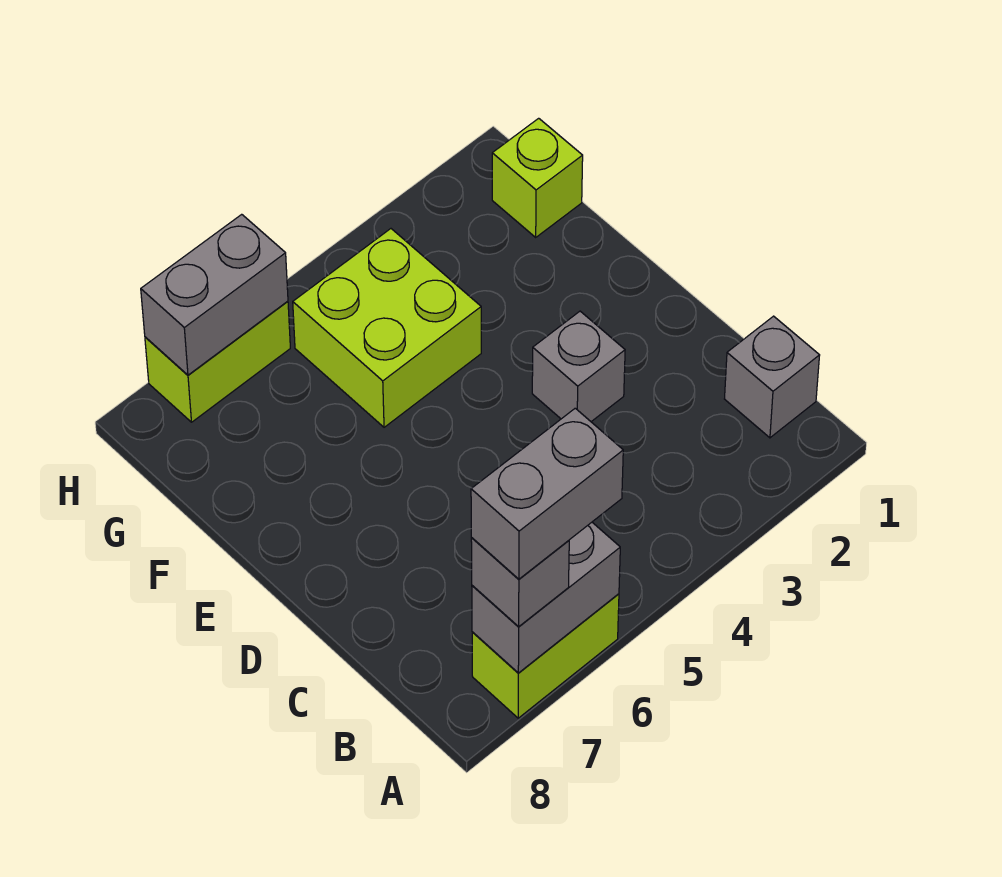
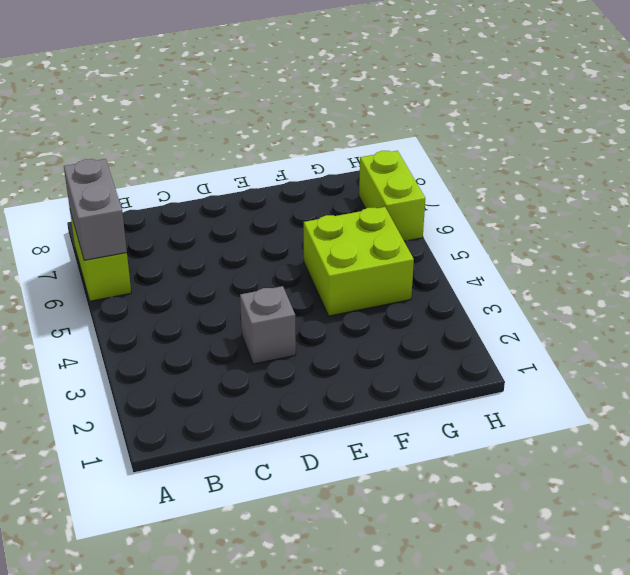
none -> grey 1x1 brick [725,316,820,438]
none -> lime 1x1 brick [492,118,583,237]

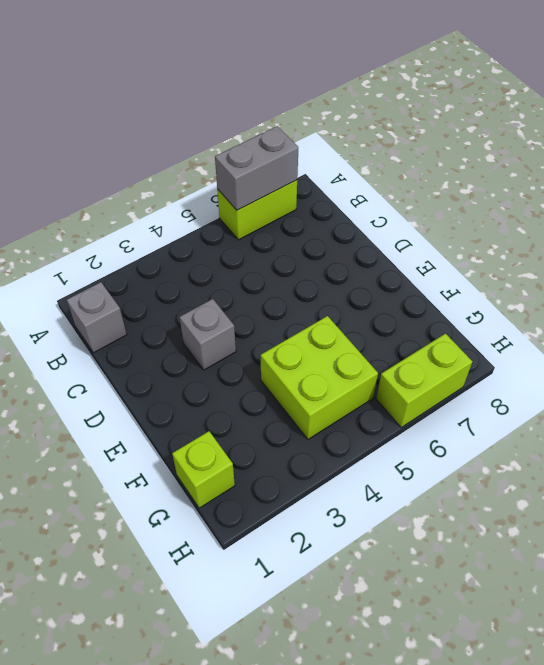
none -> grey 1x2 brick [141,214,288,375]
none -> grey 1x1 brick [471,538,569,626]

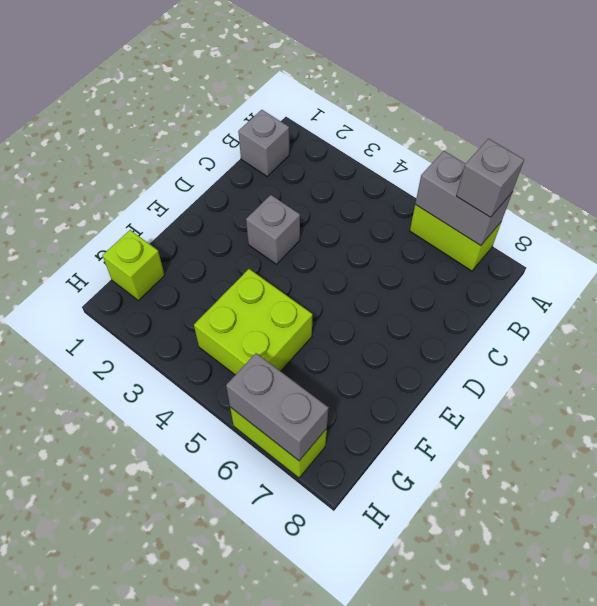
none -> grey 1x2 brick [471,408,623,579]

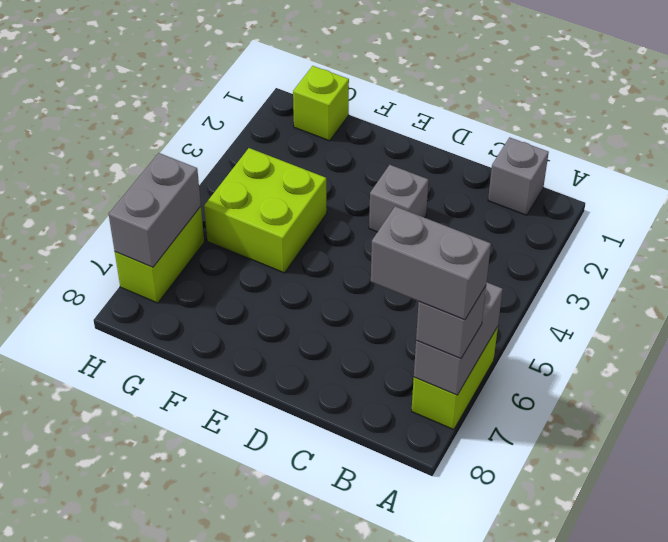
grey 1x2 brick [371,206,491,320] -> grey 1x2 brick turned to [471,408,623,579]

